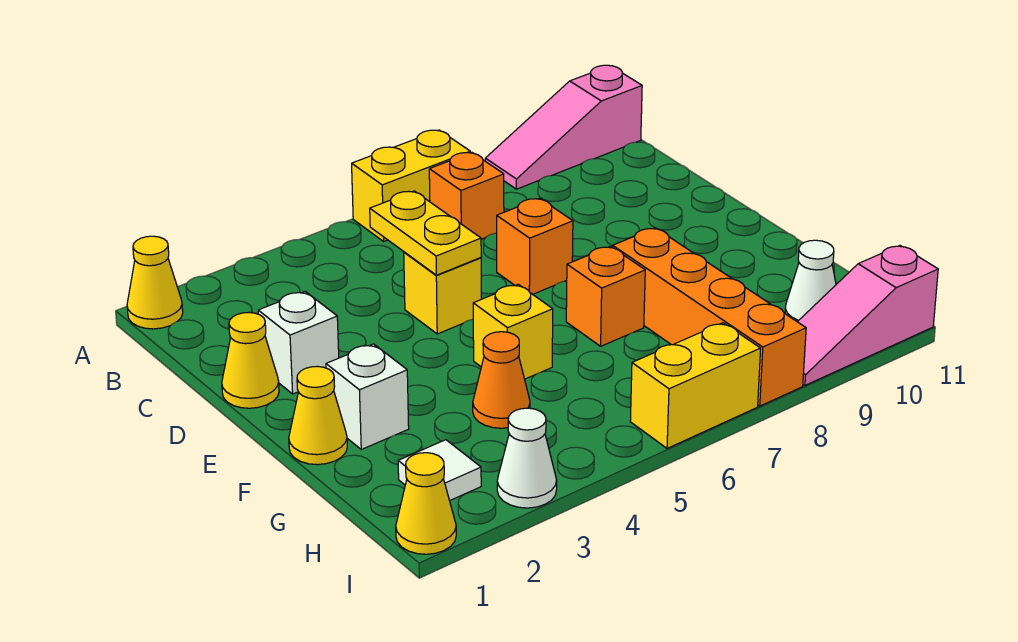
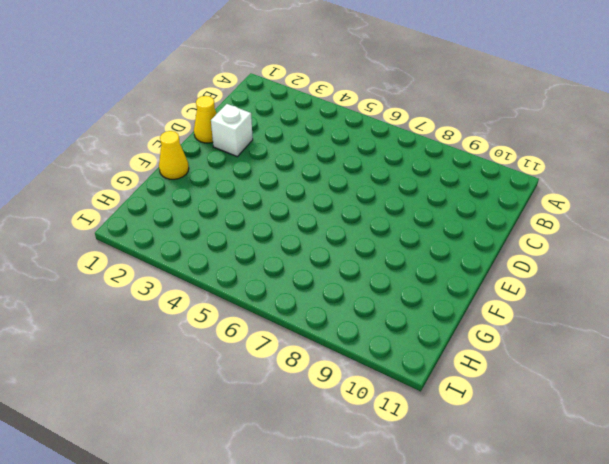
none -> yellow 1x1 cone [127,236,183,329]
none -> yellow 1x2 brick [352,130,470,241]
none -> pink 1x3 slope [485,65,642,189]

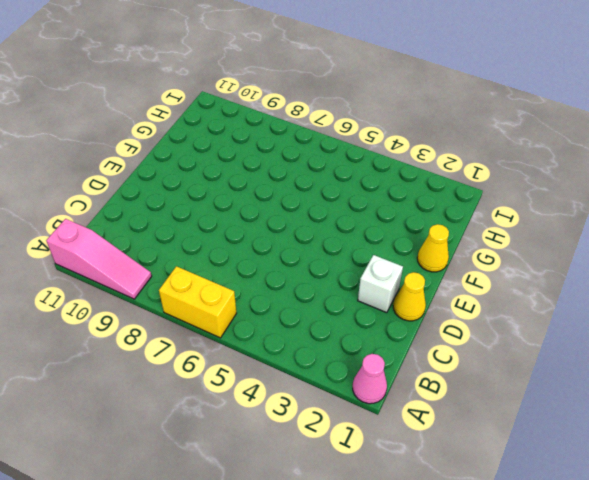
pink 1x1 cone [353,354,387,404] -> yellow 1x1 cone [127,236,183,329]
none -> orange 1x1 brick [429,152,504,239]
none -> yellow 1x1 brick [404,252,481,334]
none -> orange 1x1 brick [497,198,573,294]

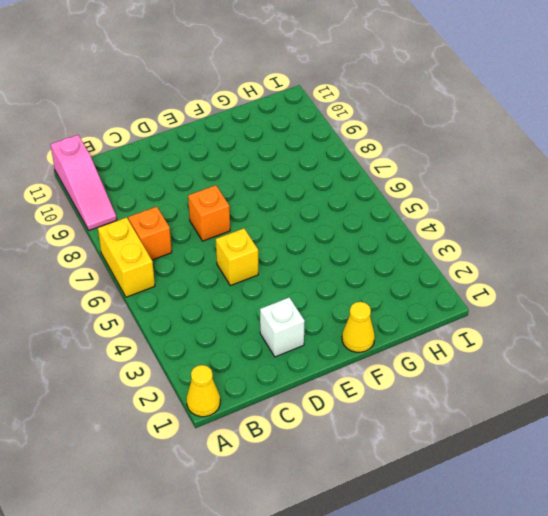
none -> yellow 1x1 cone [222,313,279,408]
none -> white 1x1 brick [326,344,409,449]
none -> yellow 1x1 brick [473,284,553,379]

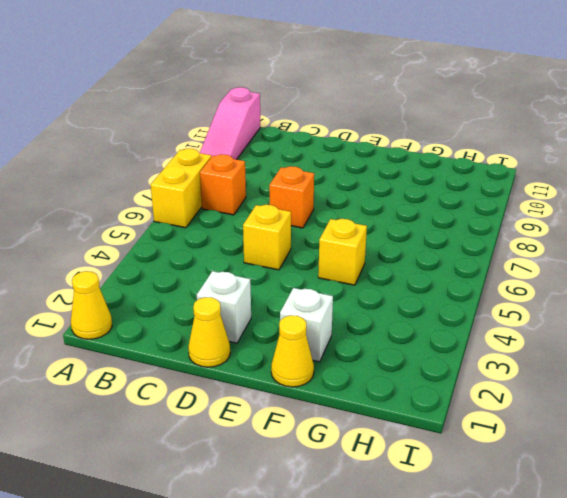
none -> orange 1x1 brick [566,246,645,346]
none -> orange 1x4 brick [613,228,806,406]
none -> orange 1x1 cone [473,332,530,428]

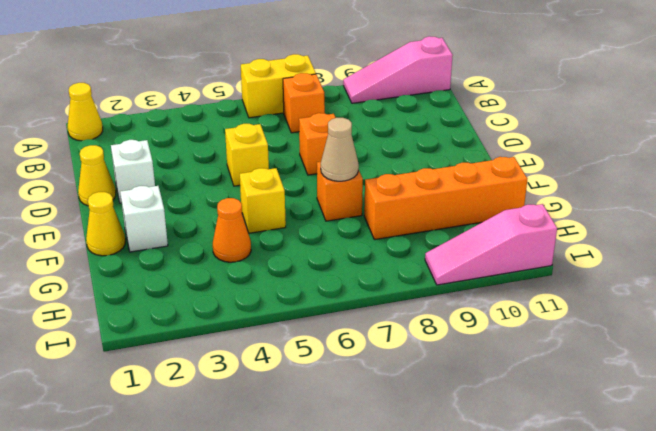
tan 1x1 cone [321,118,359,181] -> none
orange 1x4 brick [364,157,527,240] -> orange 1x4 brick turned to [613,228,806,406]
none -> white 1x1 tile [398,440,481,501]
none -> white 1x1 cone [785,240,836,322]
none -> yellow 1x1 cone [396,453,456,554]

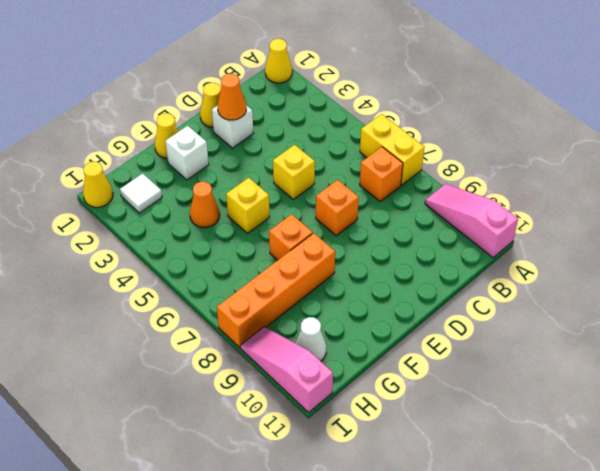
orange 1x1 cone [218,74,246,120] -> none
none -> white 1x1 cone [497,408,557,508]
none -> yellow 1x2 brick [630,323,761,448]
none -> yellow 1x2 plate [370,191,481,275]

